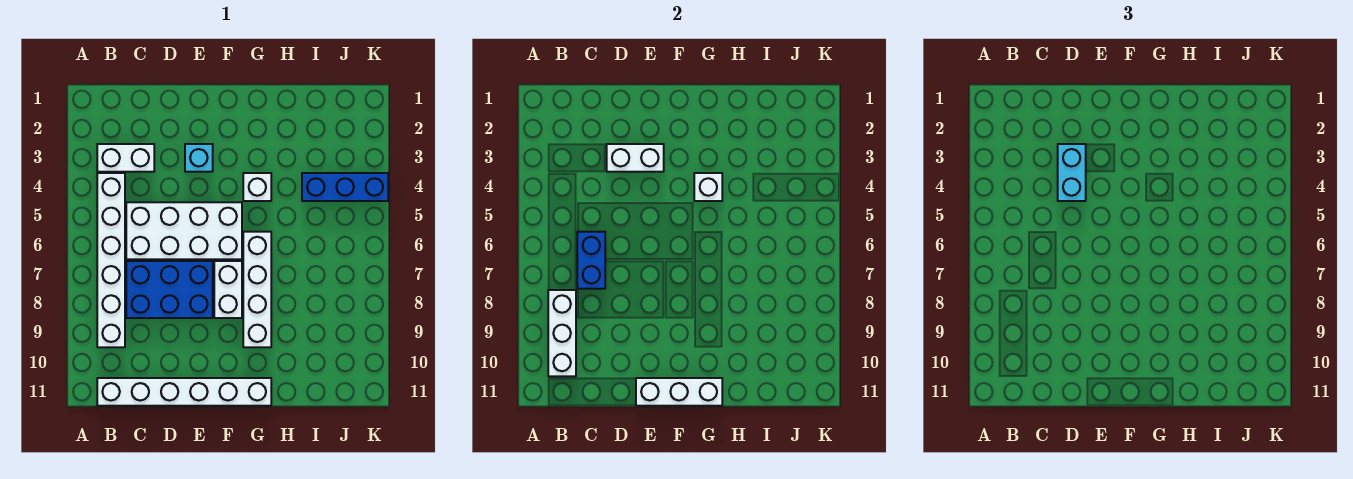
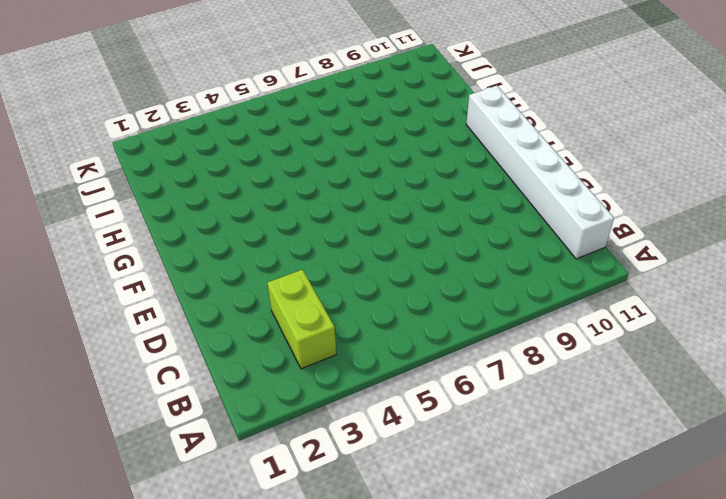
lime 1x2 brick [267,270,336,369] -> white 1x2 brick [97,144,154,172]
none -> white 1x6 brick [97,173,125,347]
none -> white 2x4 brick [126,202,242,259]
none -> blue 2x3 brick [126,261,213,318]

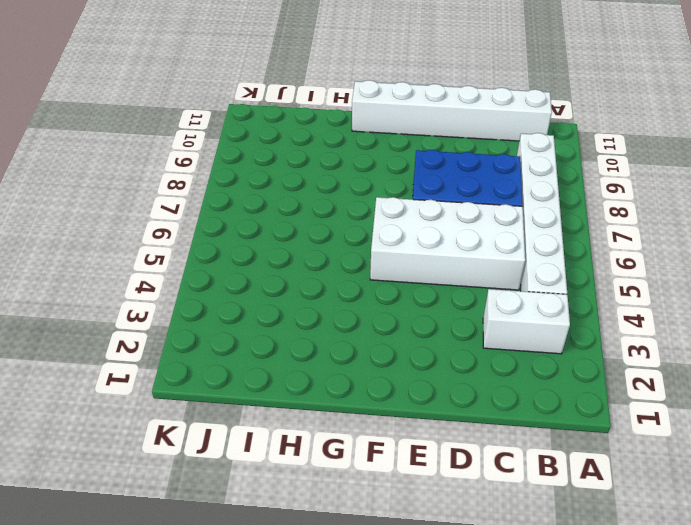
none -> cyan 1x1 brick [185,144,213,172]
none -> white 1x2 brick [214,261,242,318]
none -> white 1x1 brick [243,173,271,201]

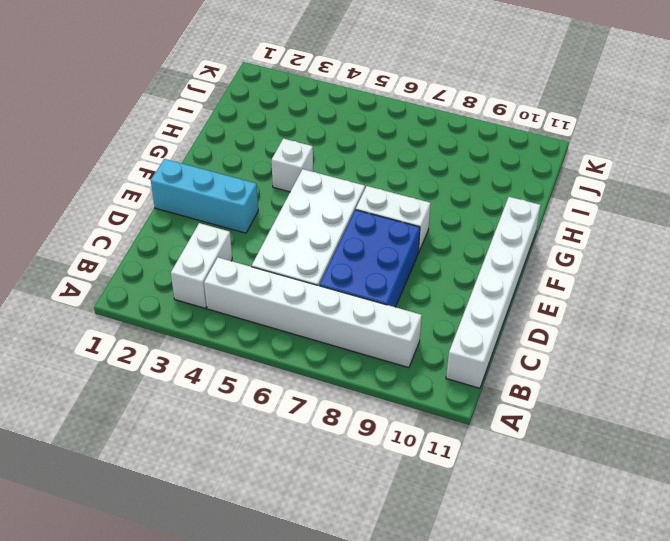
cyan 1x3 brick [151,159,258,233] -> cyan 1x1 brick [185,144,213,172]
none -> white 1x4 brick [243,232,271,347]
none -> blue 1x3 brick [302,173,388,201]
none -> white 1x3 brick [548,290,576,376]

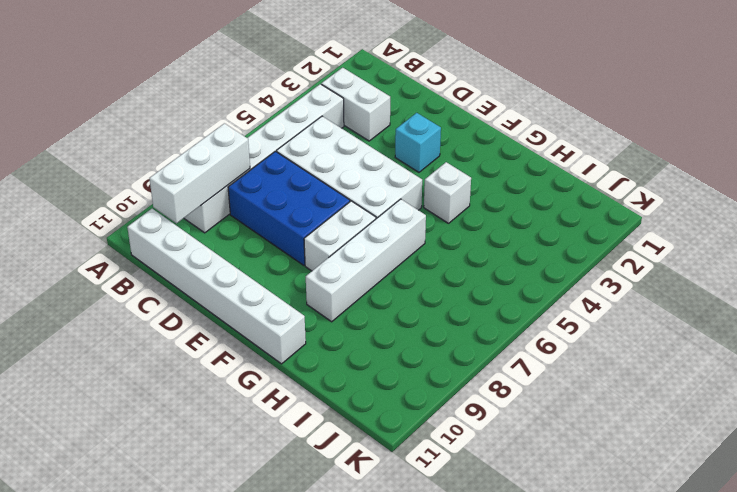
none -> blue 1x3 brick [302,173,388,201]
none -> blue 1x2 brick [577,232,605,289]
none -> white 1x2 brick [607,144,664,172]

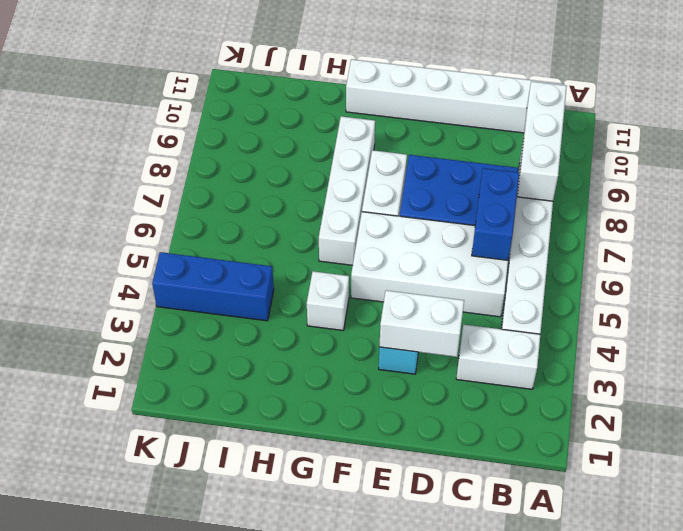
none -> white 1x3 brick [636,378,722,406]
none -> white 1x1 brick [694,173,722,201]
none -> cyan 1x2 brick [1058,144,1086,201]

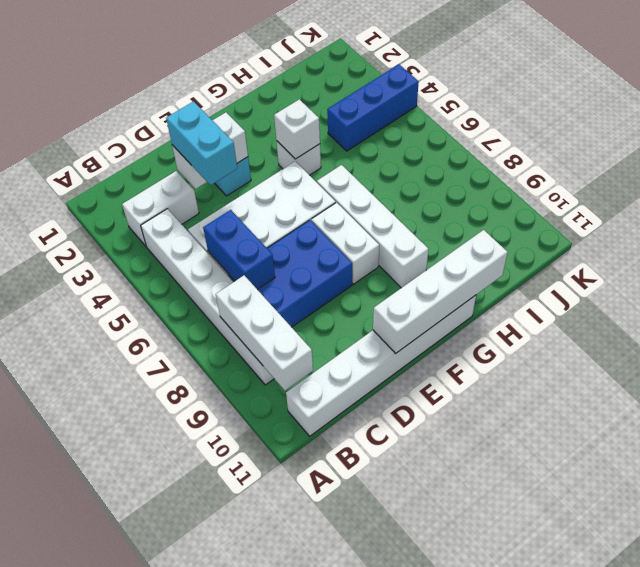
white 1x4 brick [373,230,508,354] -> white 1x3 brick [636,378,722,406]

